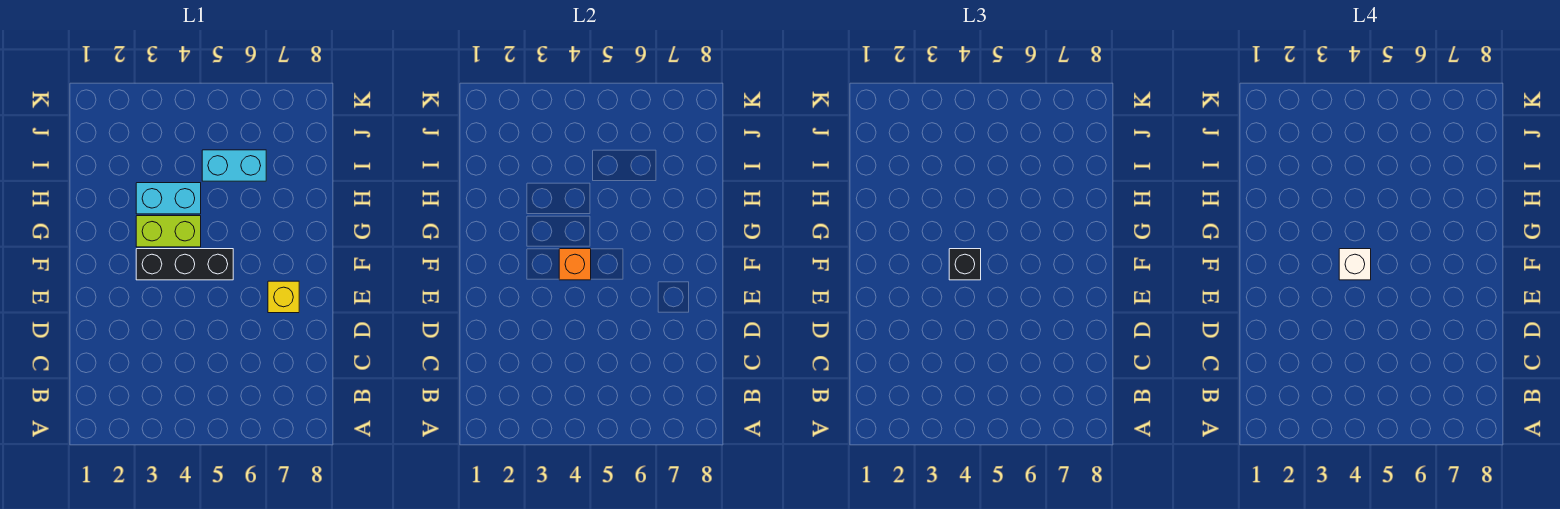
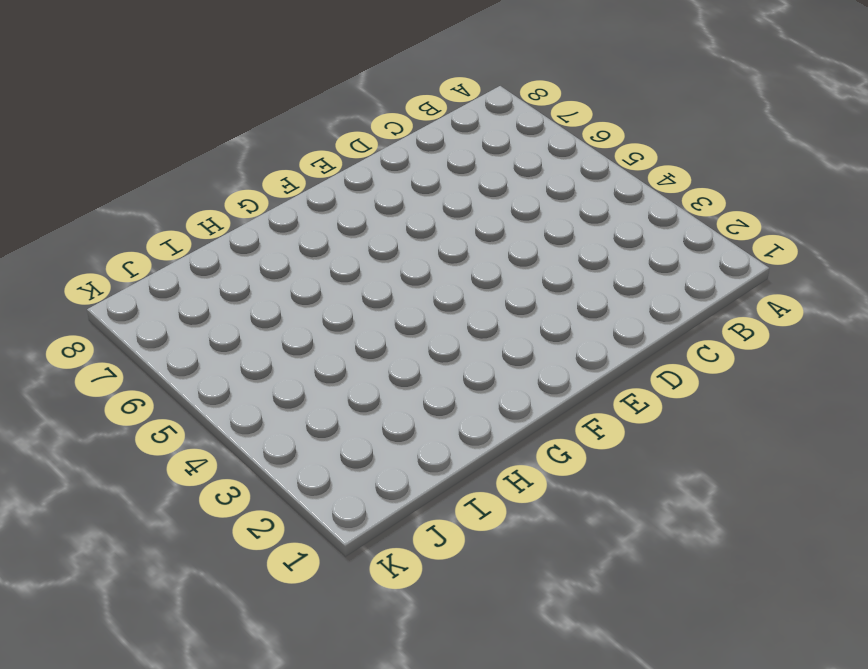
none -> yellow 1x1 brick [268,281,299,313]
none -> black 1x3 brick [136,249,233,280]

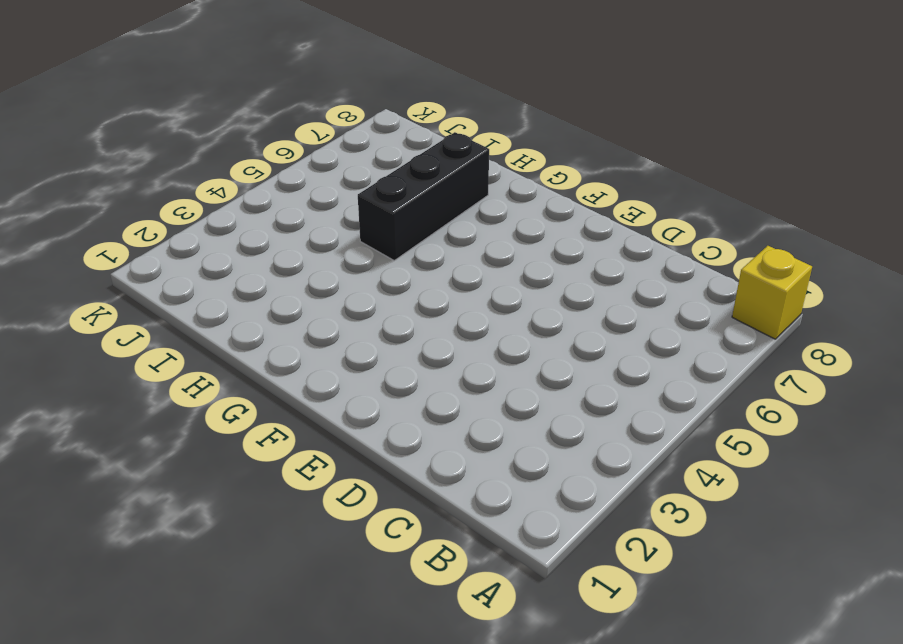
yellow 1x1 brick [732,246,812,339] -> yellow 1x1 brick moved to [268,281,299,313]
black 1x3 brick [358,132,489,260] -> black 1x3 brick moved to [136,249,233,280]
none -> lime 1x2 brick [136,216,201,247]
none -> cyan 1x2 brick [136,183,201,214]

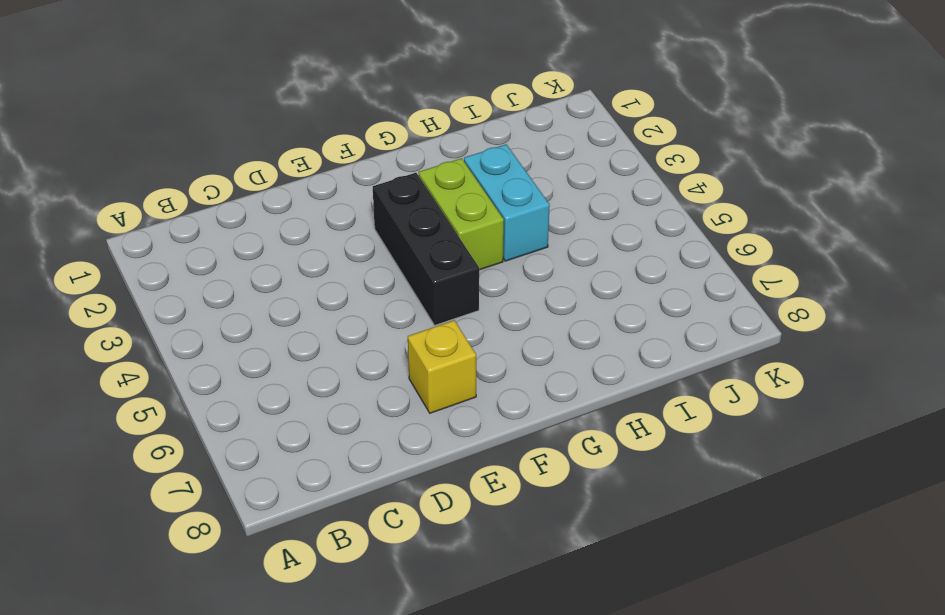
none -> cyan 1x2 brick [202,150,266,181]
none -> orange 1x1 brick [559,249,591,280]

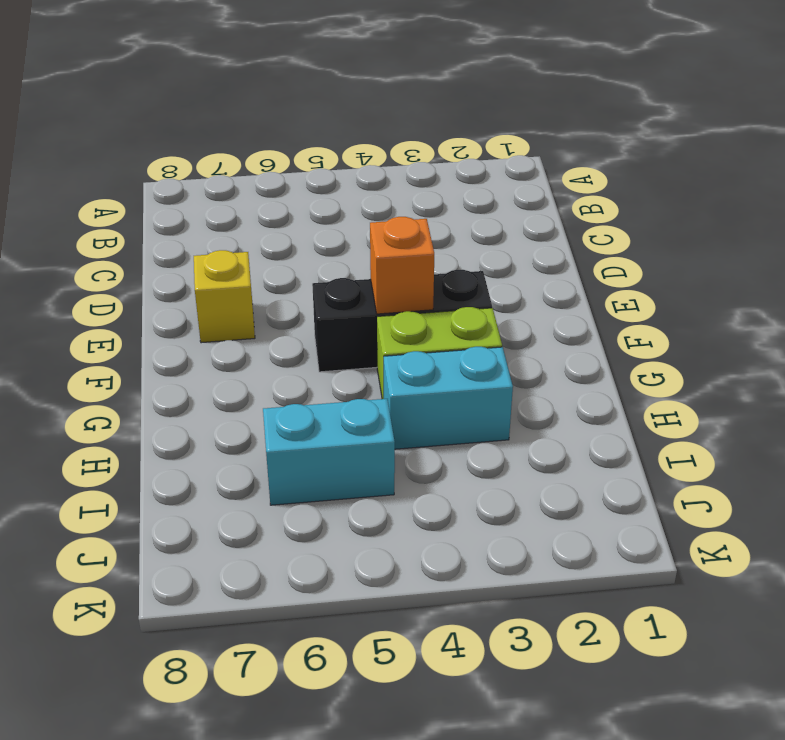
none -> black 1x1 brick [949,249,981,280]
none -> white 1x1 brick [1339,249,1371,280]

